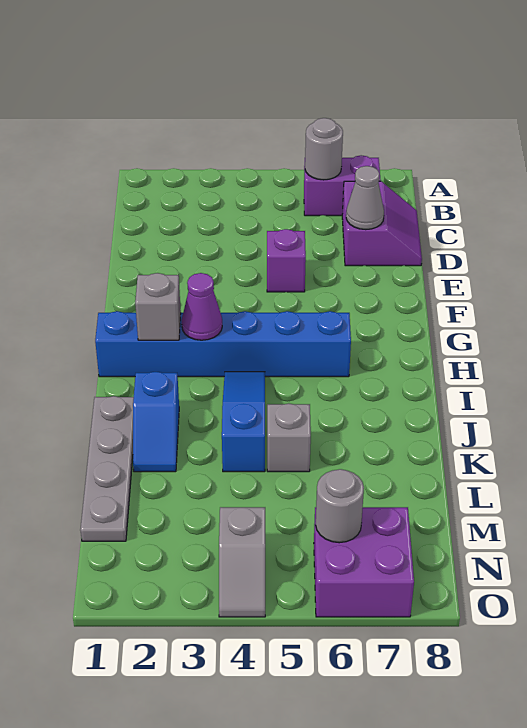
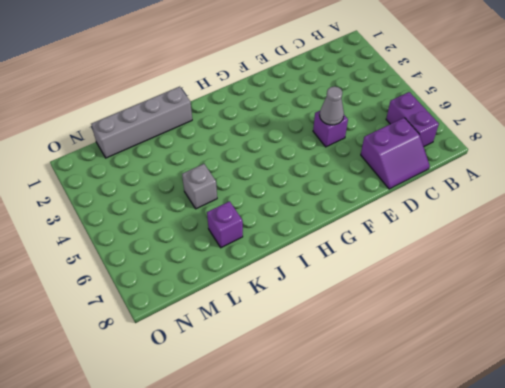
grey 1x1 cone [320,86,344,125] -> grey 1x1 cone moved to [346,166,384,230]
grey 1x4 brick [91,87,192,158] -> grey 1x4 plate [80,396,134,541]
purple 1x1 brick [207,201,243,248] -> none
none -> blue 1x6 brick [95,311,351,377]
none -> blue 1x3 slope [222,372,265,472]
none -> blue 1x2 slope [133,372,179,472]

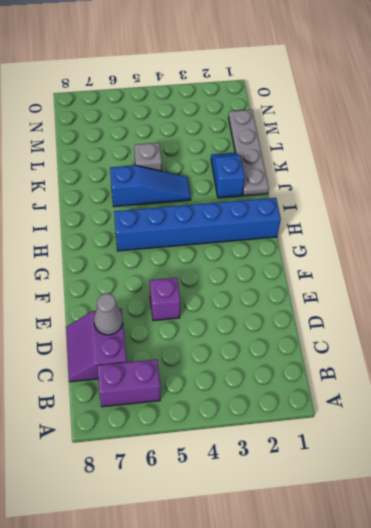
blue 1x3 slope [110,165,191,207] -> blue 1x3 slope turned to [222,372,265,472]
none -> grey 1x2 slope [219,507,265,617]
none -> purple 2x2 brick [314,507,414,617]
none -> grey 1x1 round brick [305,118,343,180]

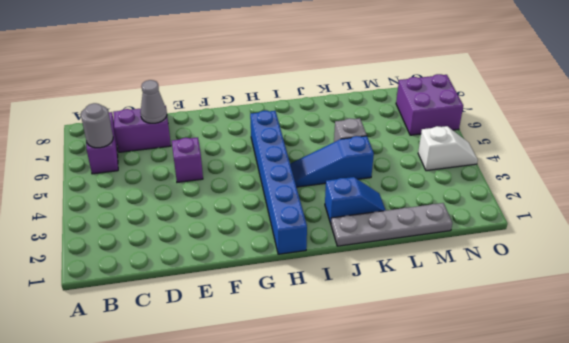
white 1x2 slope [418,126,478,171] -> grey 1x2 slope [219,507,265,617]
none -> grey 1x1 brick [135,273,181,340]
none -> purple 1x1 cone [182,273,222,340]
none -> grey 1x1 round brick [316,469,364,543]

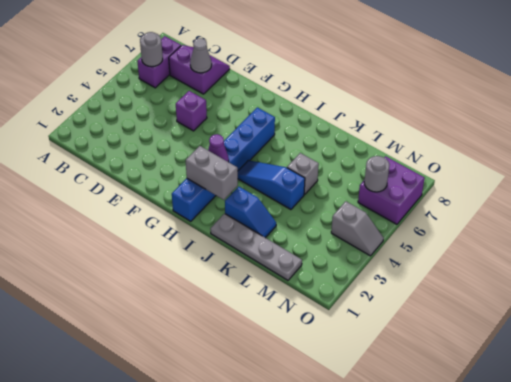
grey 1x2 brick [186,146,238,200] -> grey 1x1 brick [135,273,181,340]

